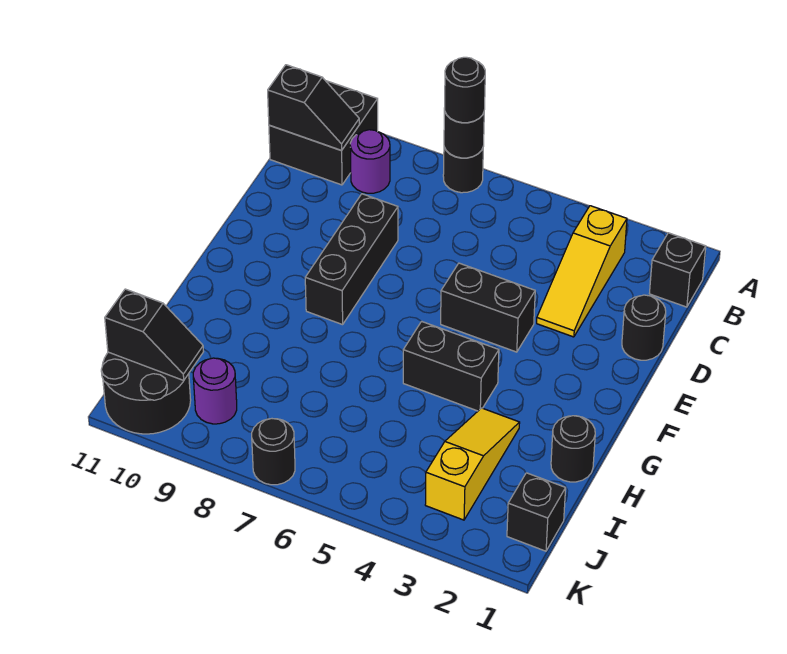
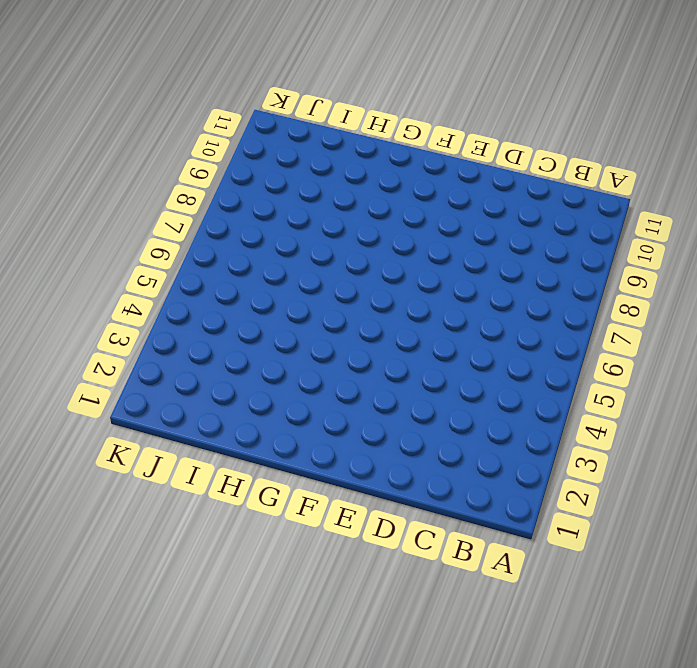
none -> black 1x1 round brick [443,147,483,193]
none -> black 2x2 brick [269,81,378,185]
none -> black 1x1 brick [649,233,706,307]

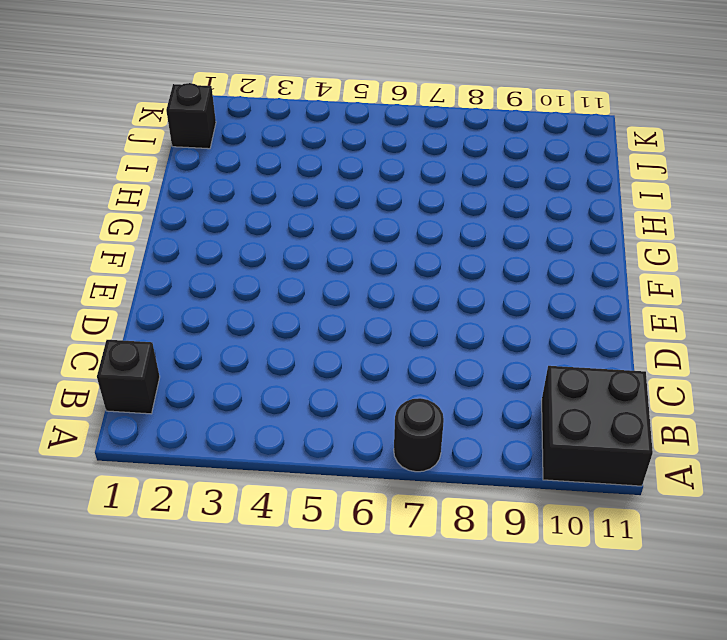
none -> yellow 1x3 slope [537,206,627,337]
none -> purple 1x1 round brick [350,130,390,193]
none -> black 1x1 round brick [622,295,666,360]

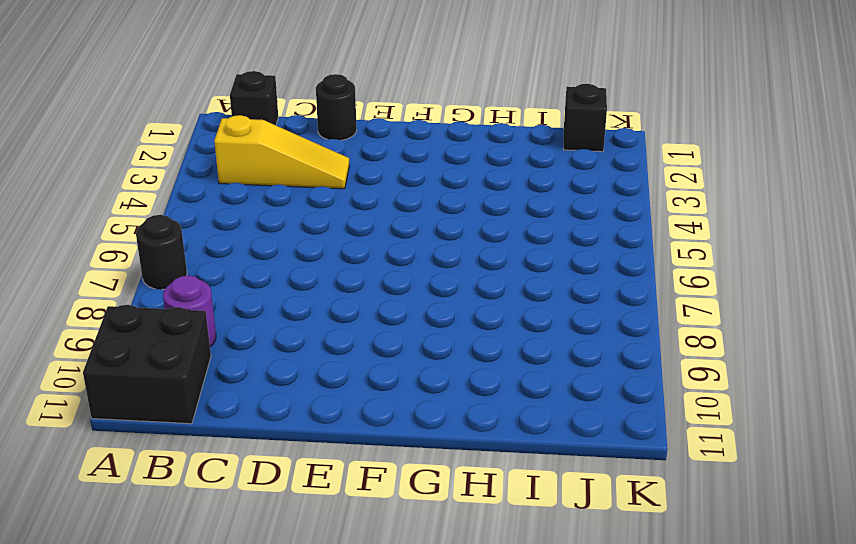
none -> black 1x3 brick [305,194,398,325]
none -> black 1x2 brick [441,263,535,352]
none -> black 1x2 brick [403,321,499,411]

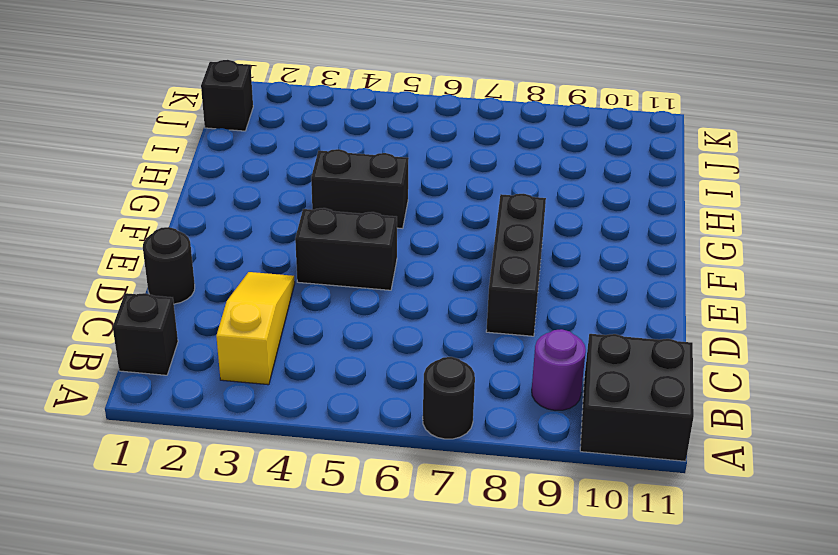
none -> black 1x1 round brick [551,416,595,482]
none -> yellow 1x3 slope [425,408,520,520]
none -> purple 1x1 round brick [193,358,237,424]

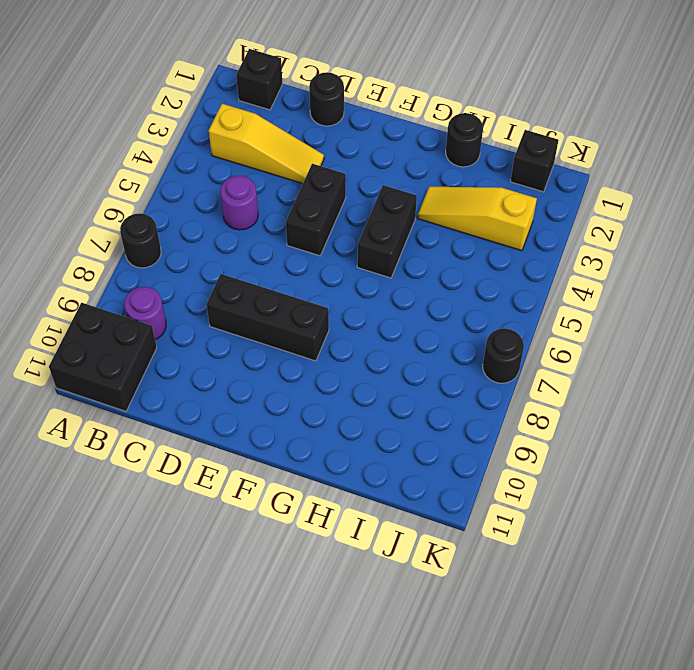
purple 1x1 round brick [220,176,258,230] -> purple 1x1 round brick moved to [193,358,237,424]
none -> black 2x2 round brick [101,352,191,434]
none -> black 1x1 round brick [444,108,484,158]
none -> black 1x2 slope [268,65,359,150]

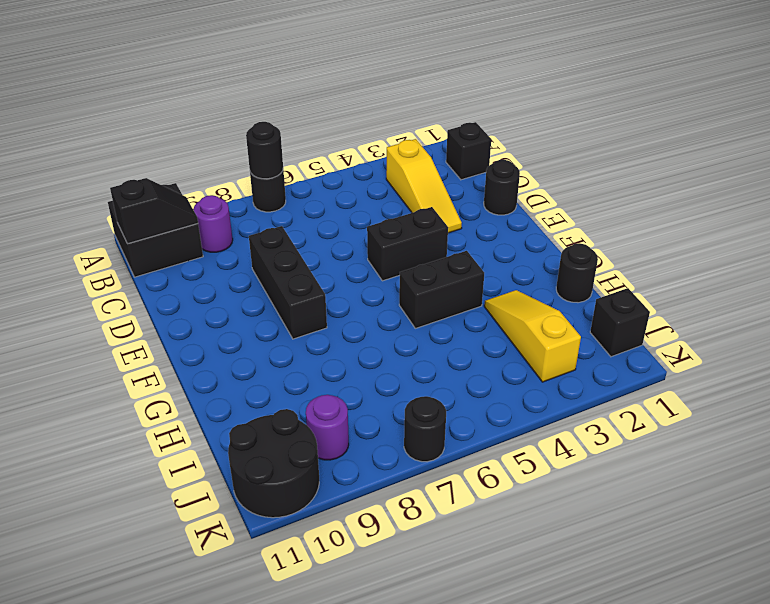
none -> black 1x2 slope [105,289,204,381]
none -> black 1x1 round brick [445,57,485,123]

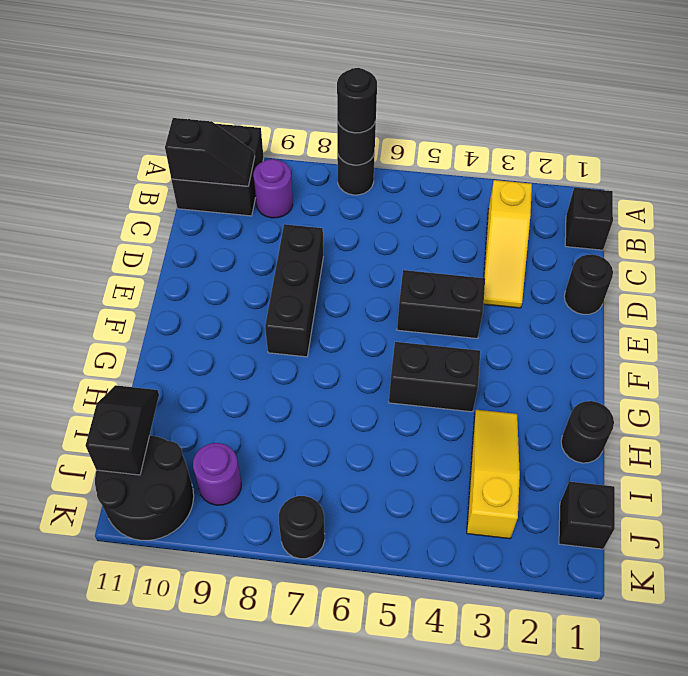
black 1x2 slope [86,385,159,475] -> black 1x2 slope turned to [105,289,204,381]

